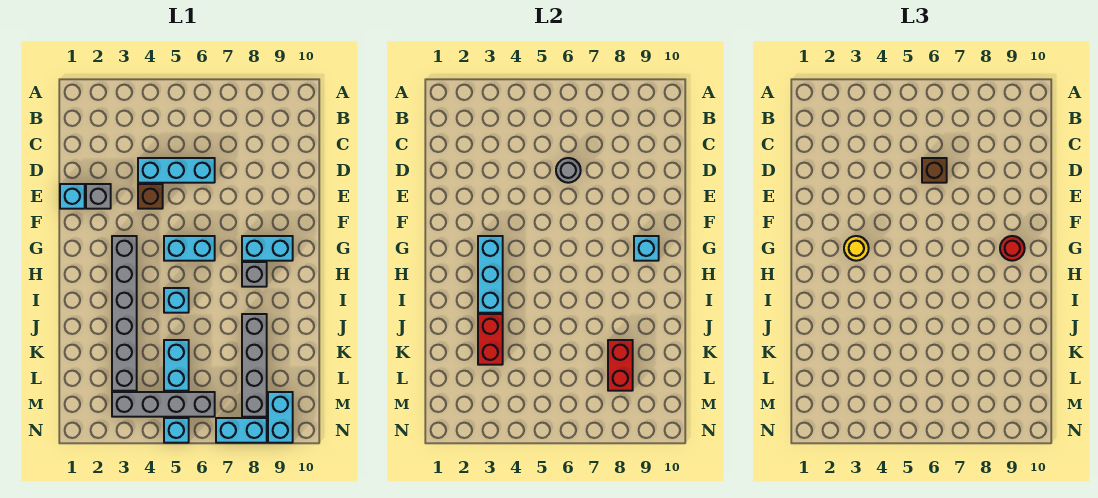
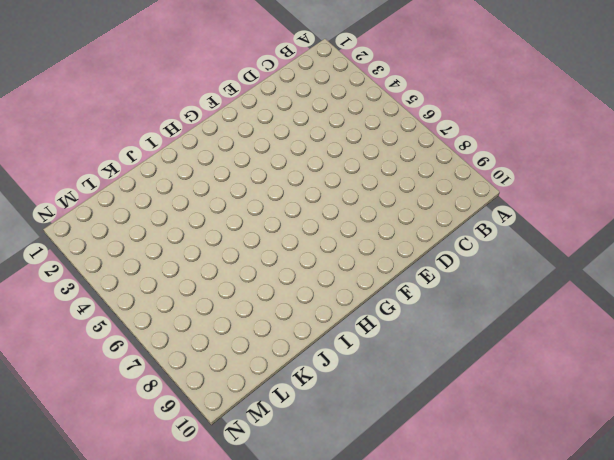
none -> cyan 1x3 brick [138,158,215,183]
none -> cyan 1x1 brick [60,184,85,209]
none -> grey 1x1 brick [86,184,111,209]

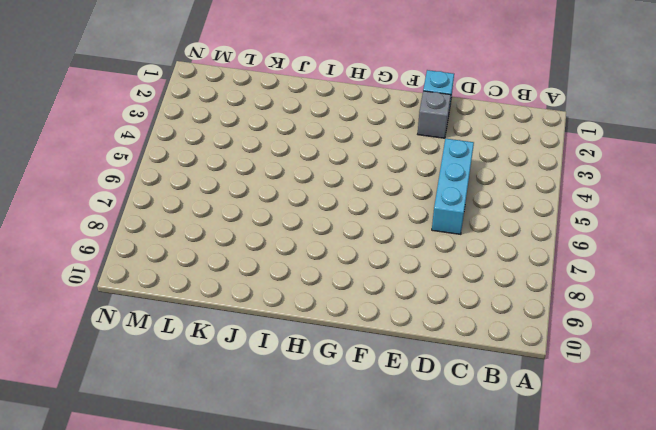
none -> brown 1x1 brick [138,184,163,209]
none -> grey 1x6 brick [112,236,137,391]
none -> cyan 1x2 brick [164,236,215,261]

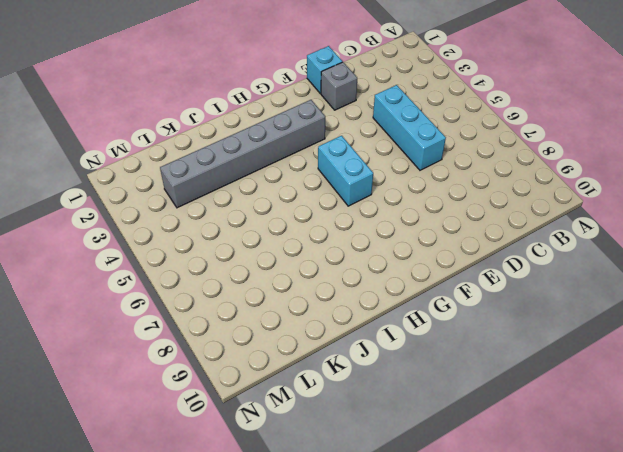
none -> brown 1x1 brick [138,184,163,209]
none -> cyan 1x2 brick [242,236,293,261]
none -> grey 1x1 brick [242,262,267,287]

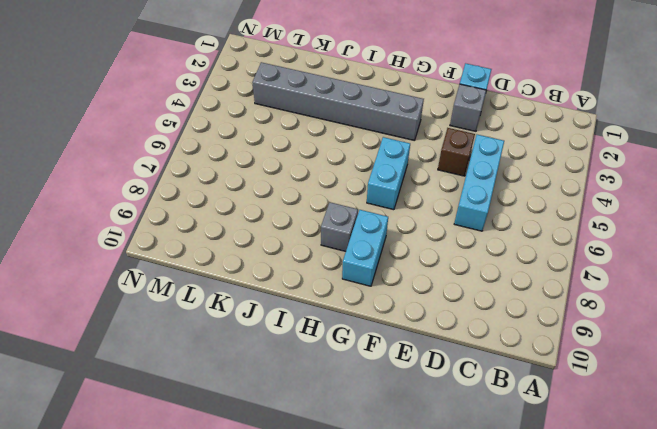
none -> cyan 1x1 brick [164,288,189,313]
none -> grey 1x4 brick [242,314,267,417]
none -> cyan 1x2 brick [164,340,189,391]

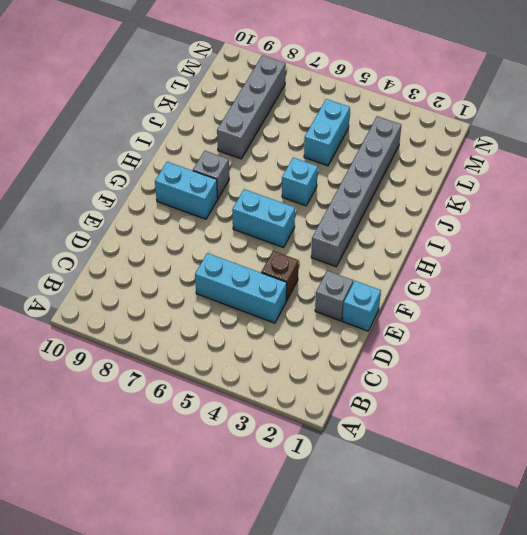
none -> grey 1x4 brick [112,392,215,417]
none -> cyan 1x2 brick [268,392,293,443]
none -> cyan 1x1 brick [164,418,189,443]

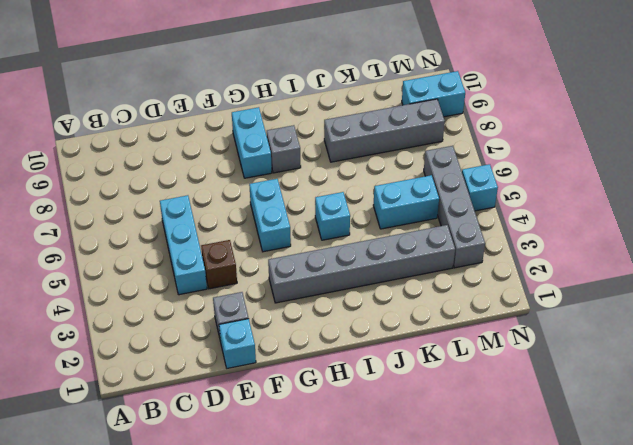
none -> cyan 1x2 brick [216,418,267,443]
none -> grey 1x1 round brick [556,158,581,183]
none -> cyan 1x3 brick [478,236,503,313]

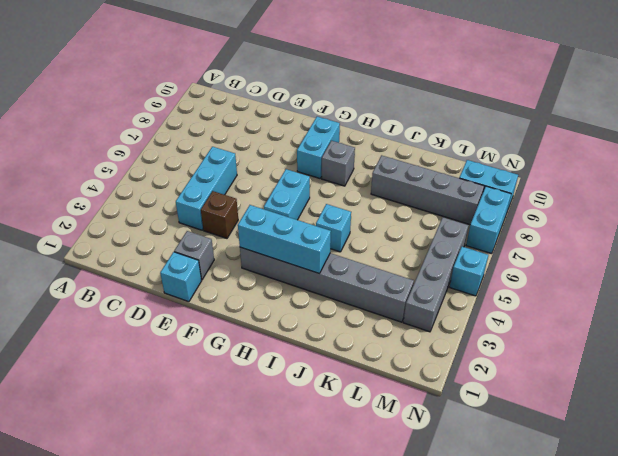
none -> cyan 1x2 brick [164,340,189,391]
none -> grey 1x1 round brick [556,158,581,183]
none -> cyan 1x1 brick [634,236,659,261]

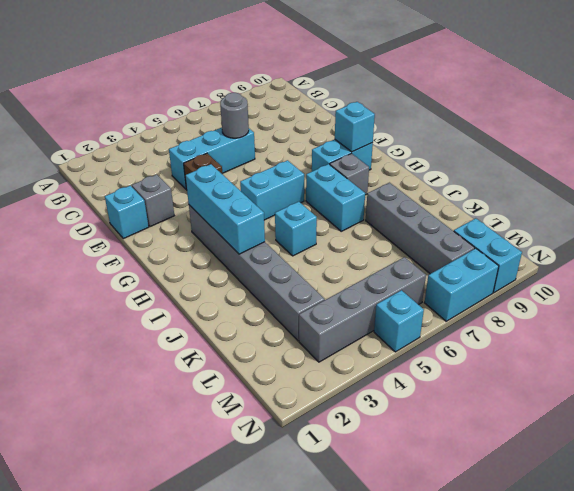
cyan 1x2 brick [306,164,365,231] -> cyan 1x2 brick moved to [164,340,189,391]
none -> red 1x2 brick [478,314,503,365]
none -> red 1x2 brick [608,340,633,391]
none -> brown 1x1 brick [922,158,947,183]

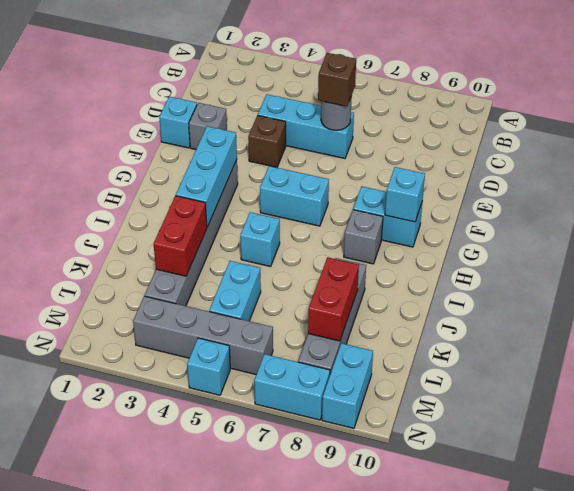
none -> yellow 1x1 round brick [844,236,869,261]
none -> red 1x1 round brick [1000,236,1025,261]

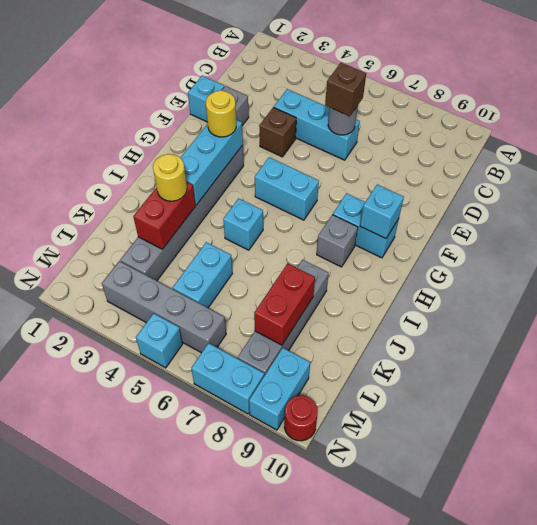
yellow 1x1 round brick [153,154,187,201] -> none
red 1x1 round brick [284,396,318,441] -> red 1x1 round brick moved to [1000,236,1025,261]

